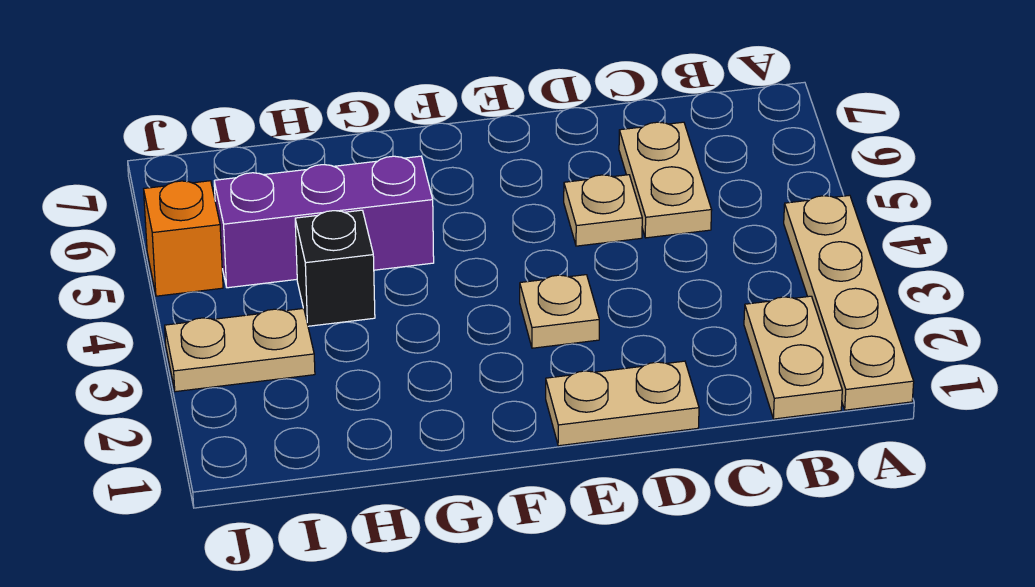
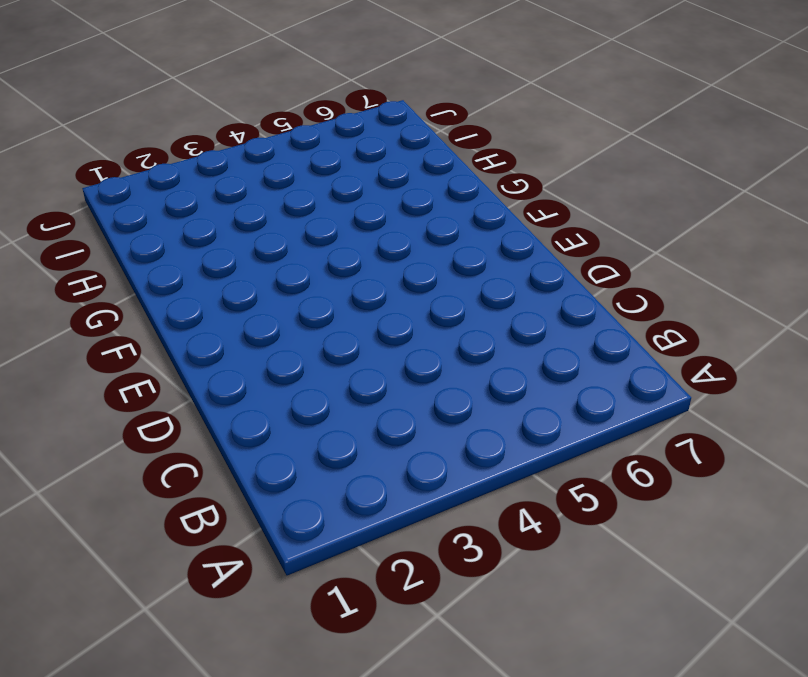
none -> tan 1x4 plate [784,195,914,410]
none -> tan 1x2 plate [744,296,842,419]

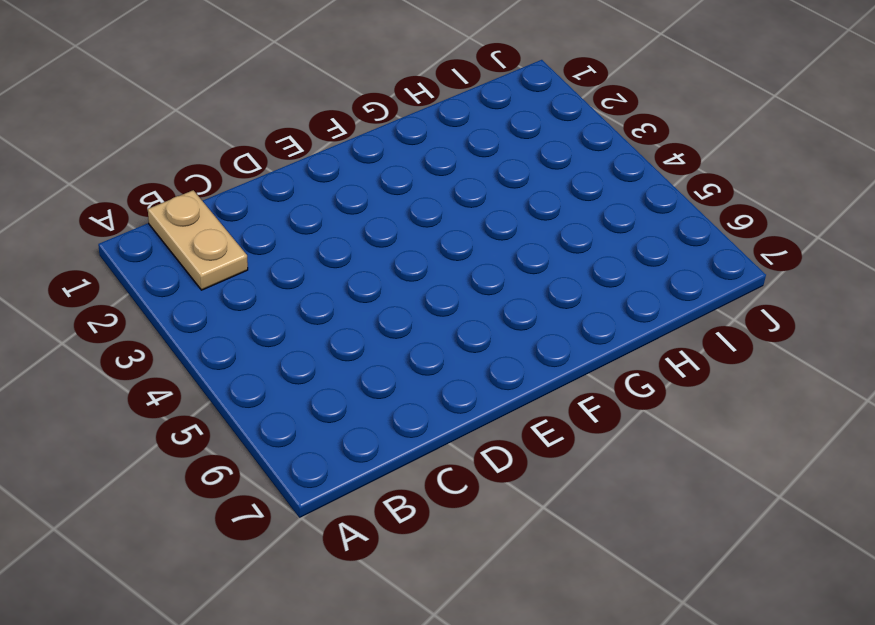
none -> tan 1x4 plate [784,195,914,410]
none -> tan 1x2 plate [619,122,712,238]

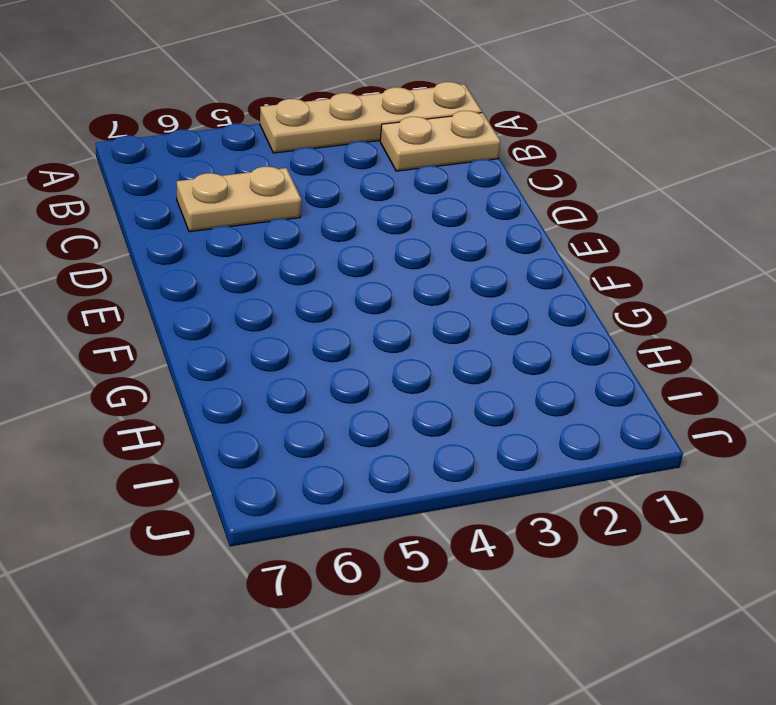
none -> tan 1x2 plate [546,361,699,446]
none -> tan 1x1 plate [564,175,642,246]

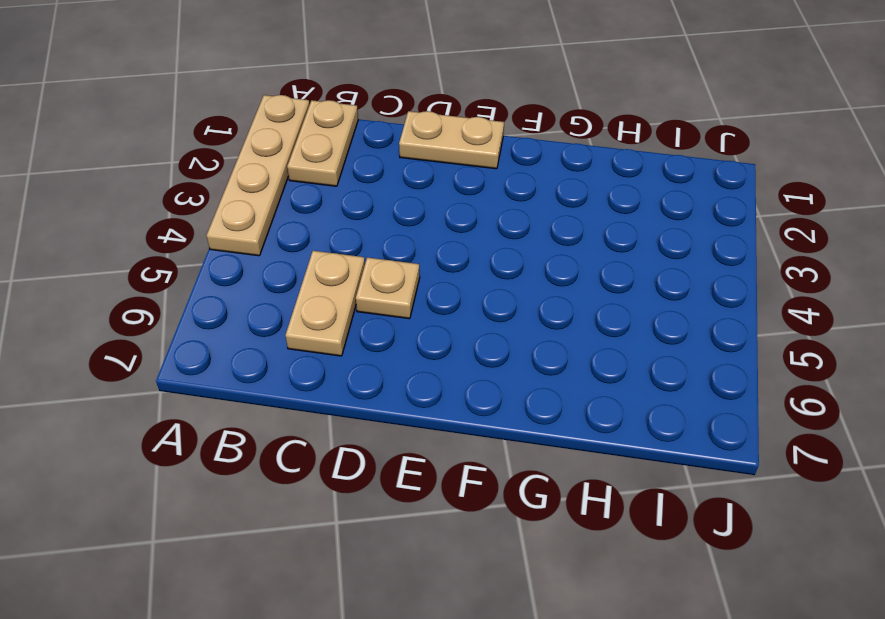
none -> tan 1x1 plate [520,275,599,348]
none -> purple 1x3 brick [214,156,434,288]

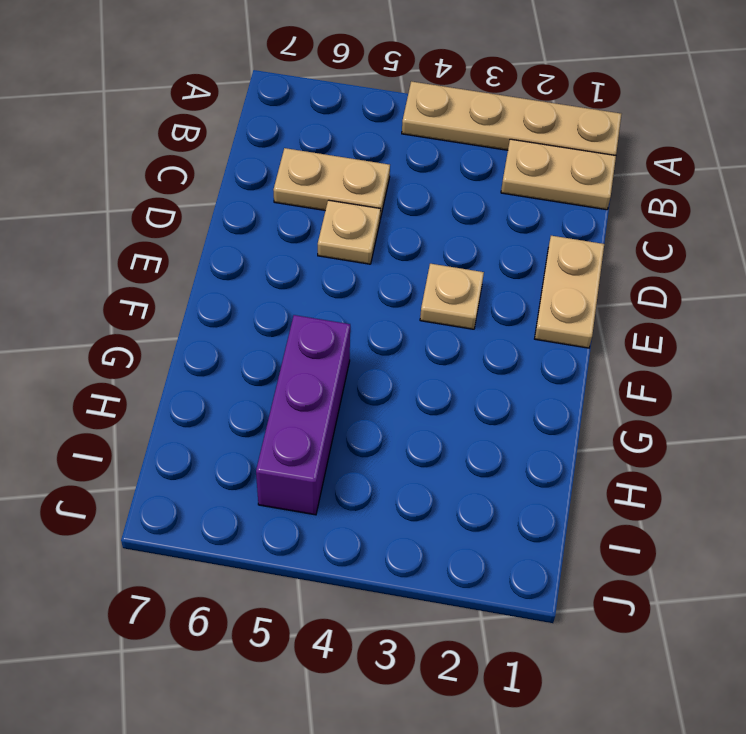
none -> black 1x1 brick [295,210,375,326]
none -> tan 1x2 plate [165,308,315,392]

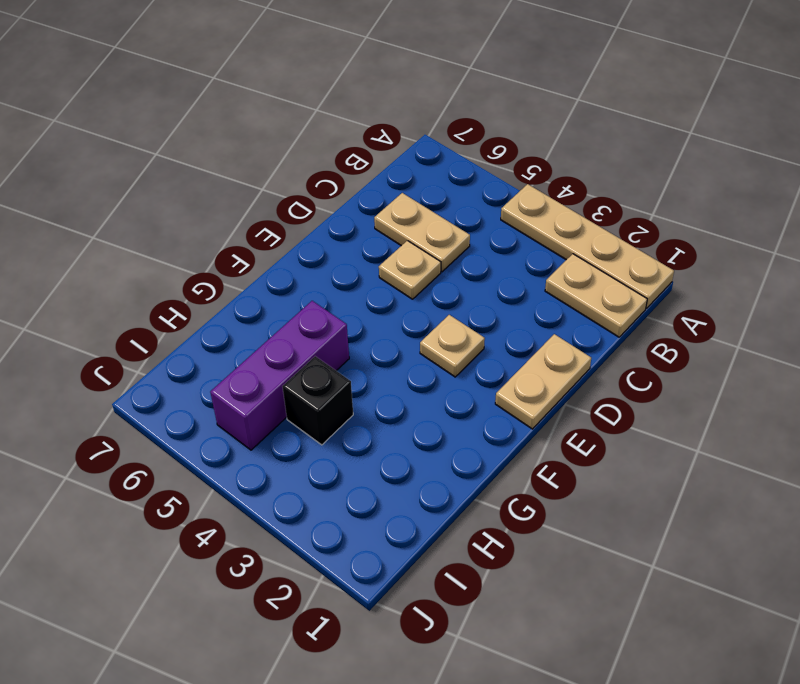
none -> tan 1x2 plate [165,308,315,392]
none -> orange 1x1 brick [144,181,223,296]

